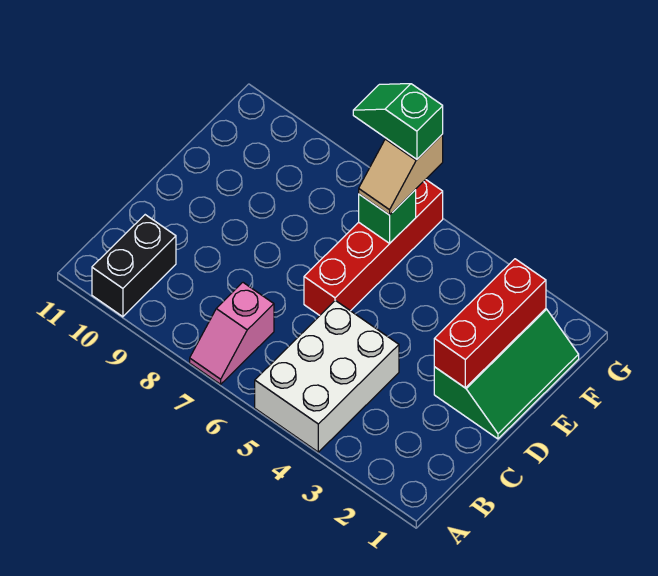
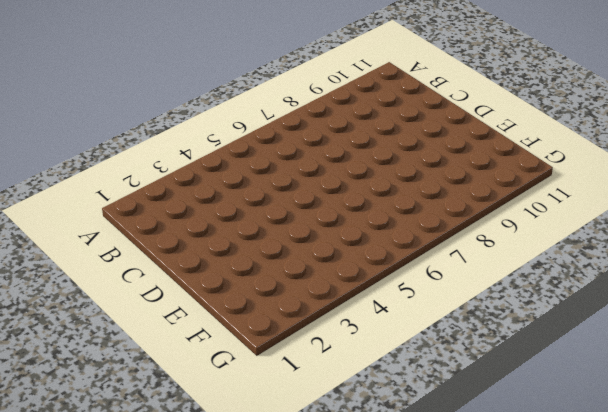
none -> white 2x3 brick [255,300,399,452]
none -> pink 1x2 slope [190,283,274,384]

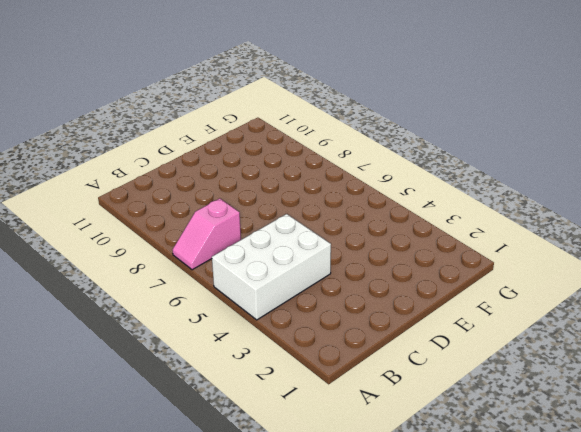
none -> black 1x2 brick [92,215,176,317]
none -> green 2x3 slope [434,309,579,439]

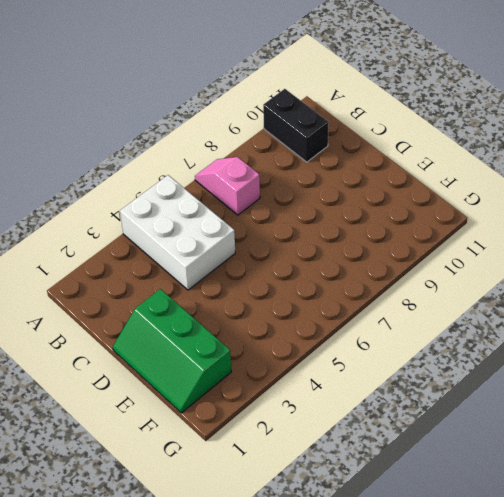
none -> red 1x4 brick [304,180,443,315]
none -> red 1x3 brick [434,259,546,388]

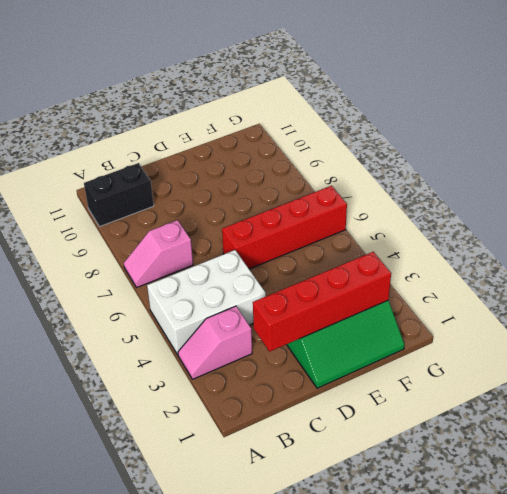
pink 1x2 slope [178,306,252,379] -> none
red 1x4 brick [253,252,391,352] -> red 1x3 brick [434,259,546,388]
none -> green 1x1 brick [359,190,416,243]
none -> tan 1x2 slope [359,134,443,215]

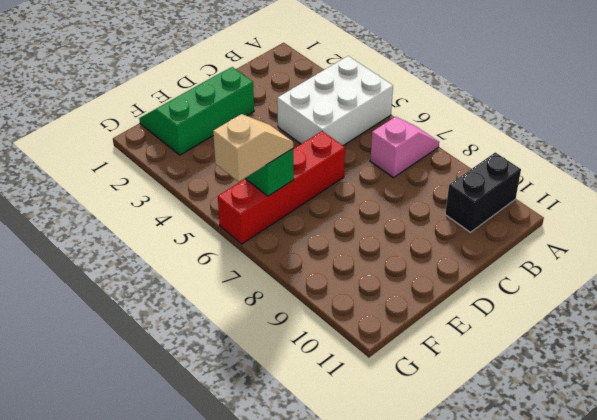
none -> red 1x3 brick [434,259,546,388]
none -> green 1x2 slope [353,84,443,159]

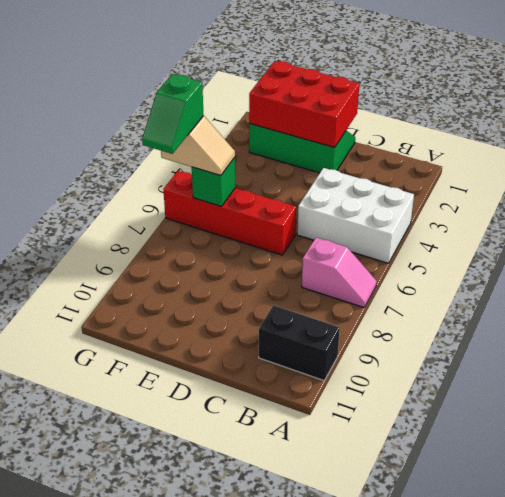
red 2x3 brick [249,61,359,148] -> red 1x3 brick [434,259,546,388]

